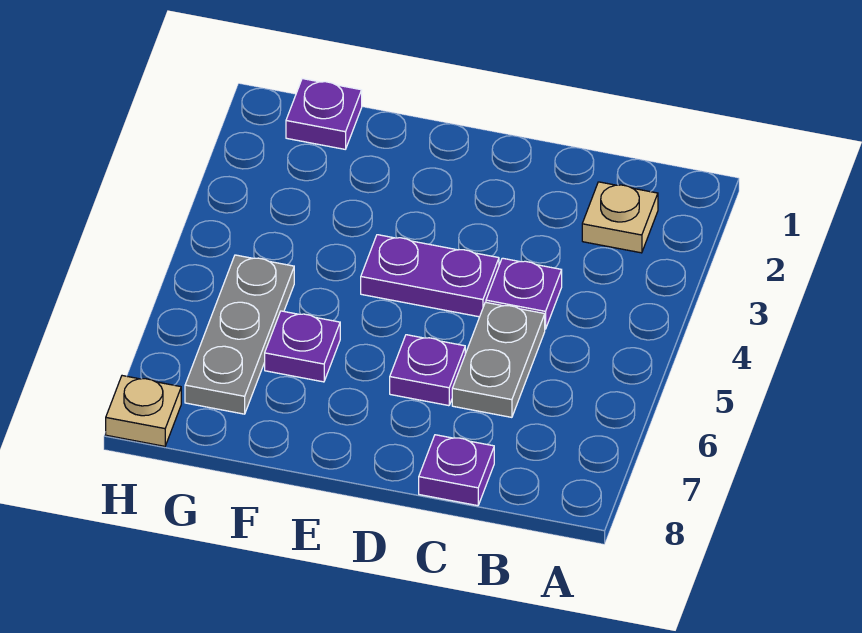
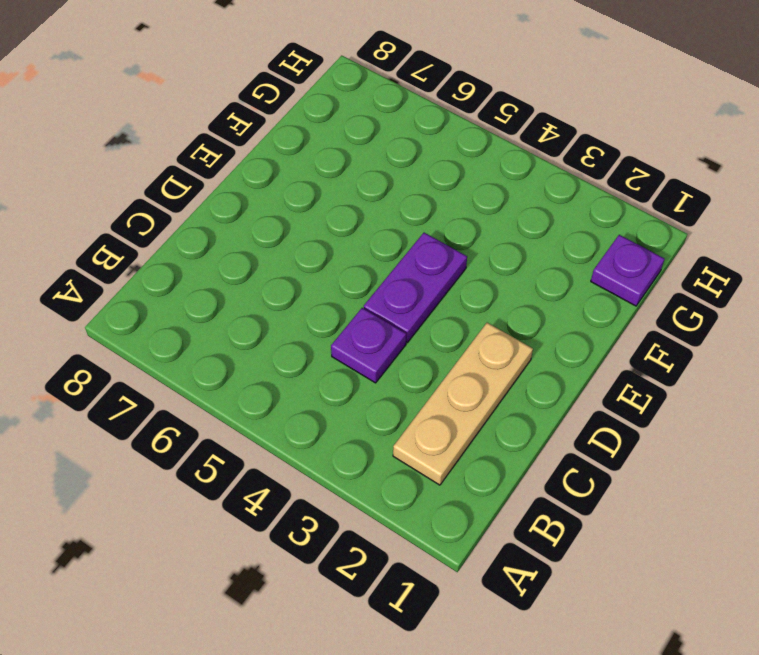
tan 1x3 plate [393,323,533,485] -> tan 1x1 plate [582,182,658,253]
none -> grey 1x2 plate [452,302,545,417]
none -> purple 1x1 plate [419,435,494,506]

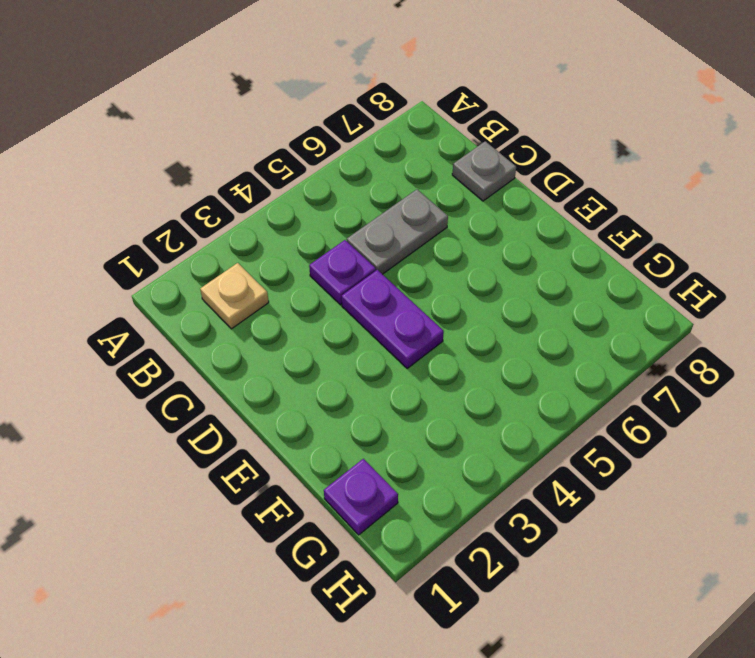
grey 1x1 plate [452,141,516,201] -> purple 1x1 plate [419,435,494,506]
none -> purple 1x1 plate [390,335,465,406]
none -> purple 1x1 plate [265,311,340,382]

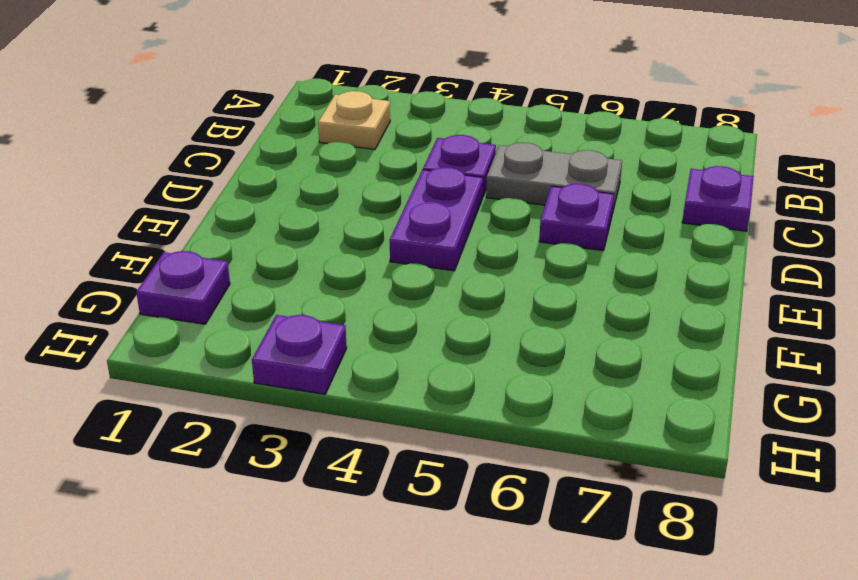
purple 1x1 plate [252,315,347,394] -> purple 1x1 plate moved to [265,311,340,382]
none -> grey 1x3 plate [185,255,294,414]
none -> tan 1x1 plate [106,376,181,446]

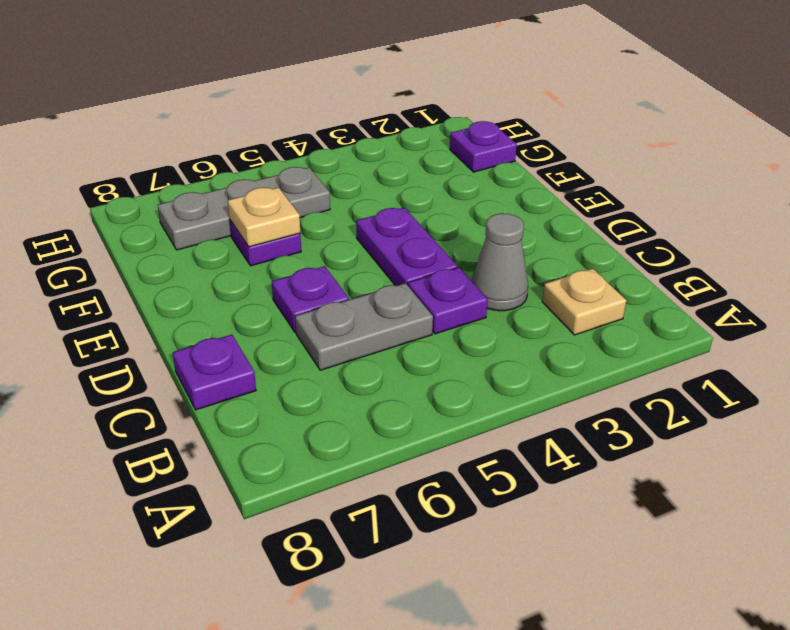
grey 1x1 cone [471,213,528,311] -> none
tan 1x1 plate [228,187,300,247] -> tan 1x1 plate moved to [106,376,181,446]

